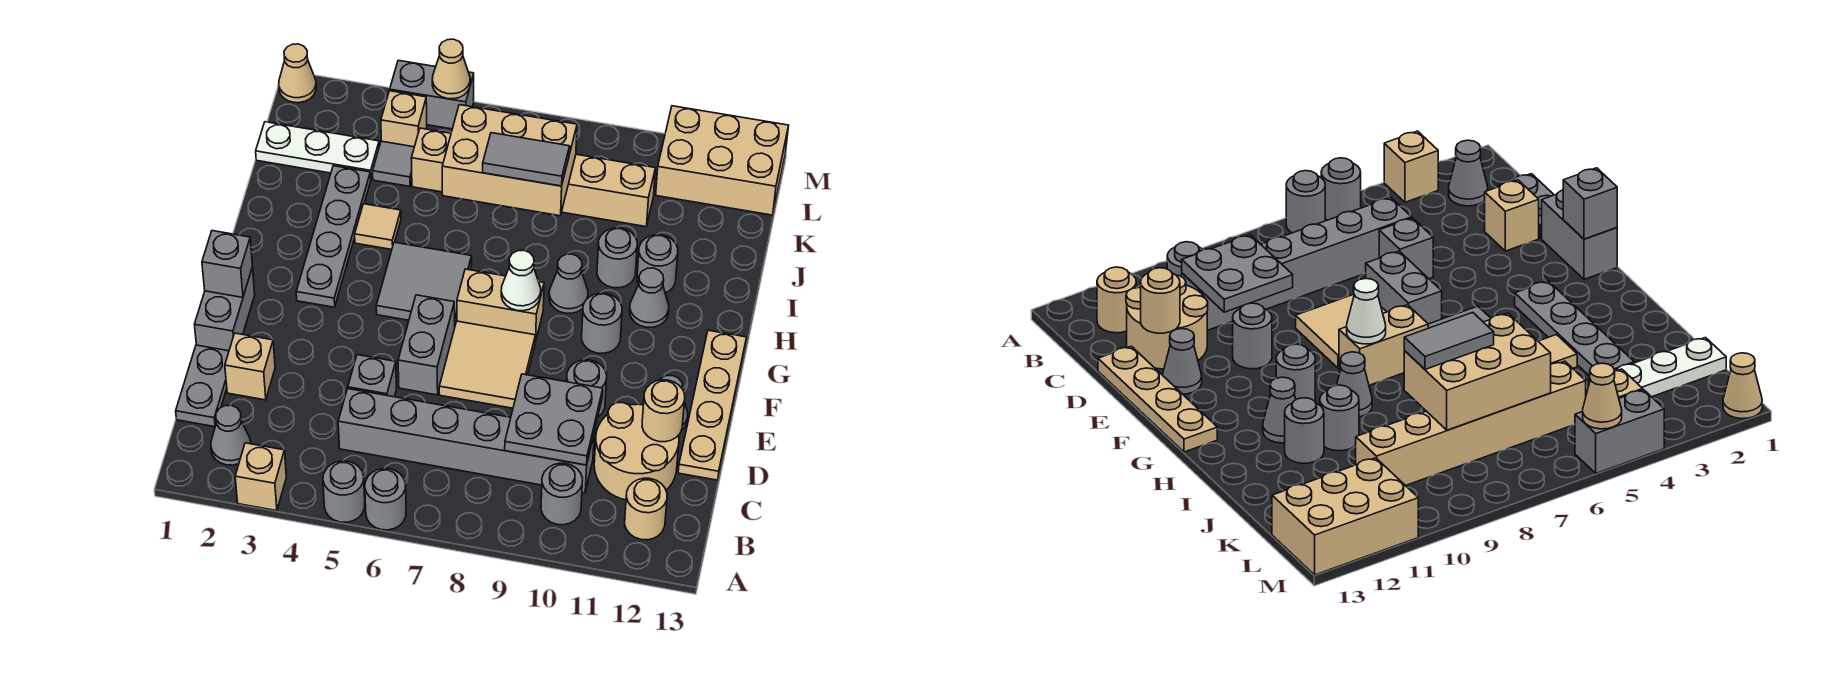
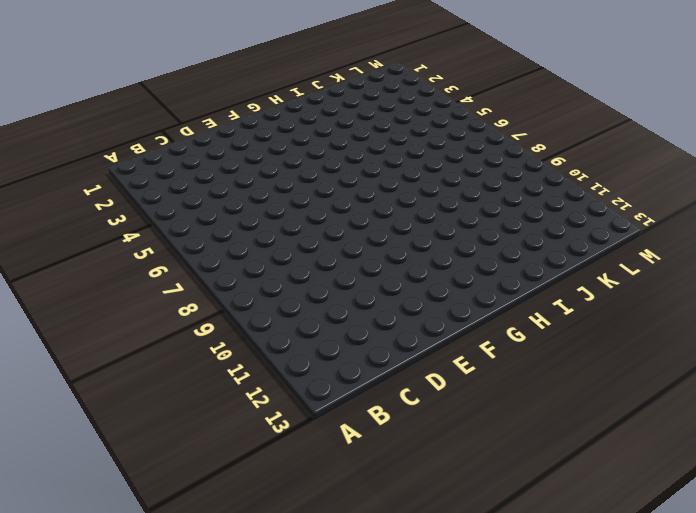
none -> tan 1x1 brick [235,443,286,511]
none -> grey 1x1 round brick [323,461,365,522]
none -> grey 1x1 round brick [365,469,406,530]
none -> grey 1x1 cone [211,405,251,465]

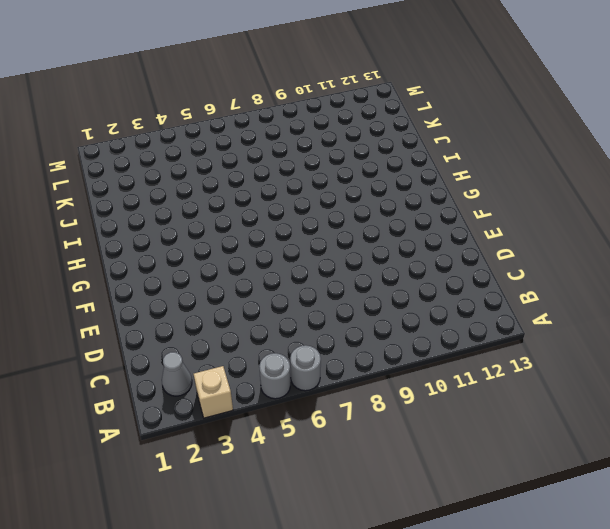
none -> grey 1x1 round brick [541,463,583,525]
none -> tan 1x1 round brick [625,478,667,540]
none -> grey 1x2 plate [176,345,229,427]
none -> grey 1x6 brick [338,389,594,493]

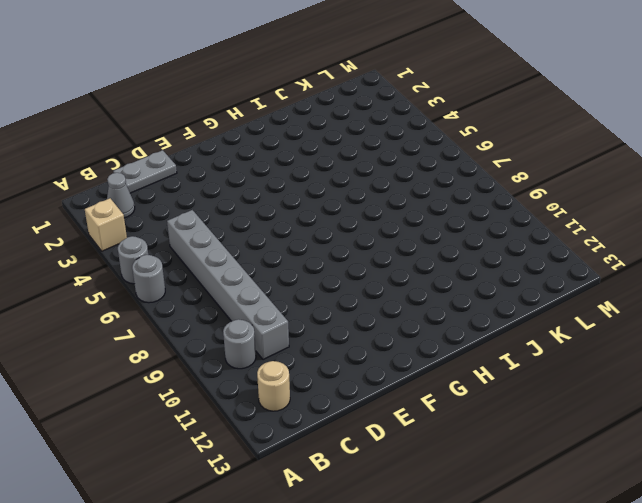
none -> tan 2x2 round brick [594,403,679,500]
none -> tan 1x1 brick [225,333,275,400]
none -> grey 1x1 brick [348,355,396,397]
none -> tan 1x4 plate [678,330,747,480]

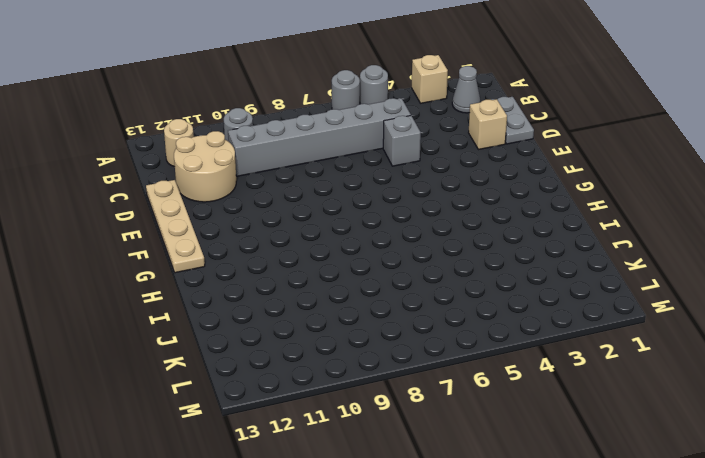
none -> grey 1x2 brick [194,267,255,351]
none -> grey 1x2 brick [398,295,455,395]
none -> tan 2x2 tile [439,321,535,408]
none -> grey 1x1 round brick [567,360,607,417]

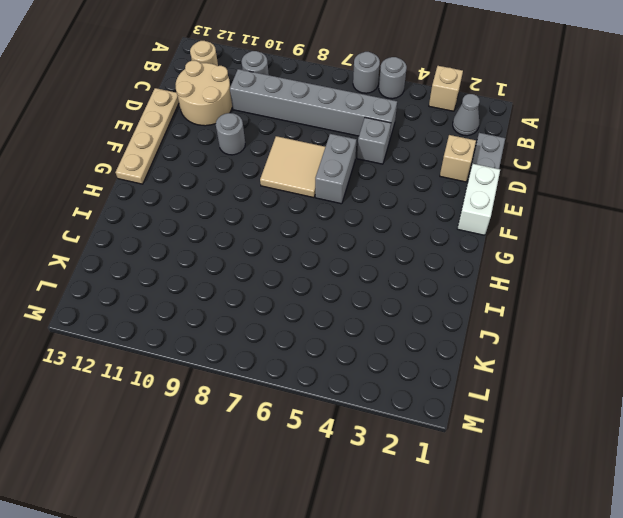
white 1x2 brick [457,164,500,235] -> grey 1x2 brick [194,267,255,351]
none -> grey 1x1 cone [1163,329,1202,394]
none -> grey 1x4 plate [296,166,371,307]
none -> grey 2x2 tile [376,242,472,325]
none -> tan 1x2 brick [457,269,544,342]

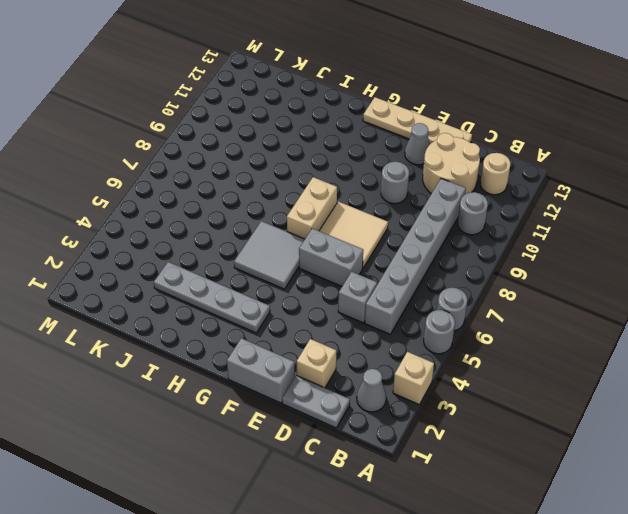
none -> grey 1x1 round brick [582,293,622,353]
none -> grey 1x1 cone [549,254,588,313]
none -> grey 1x1 cone [630,268,669,327]
none -> tan 1x1 tile [355,204,401,250]

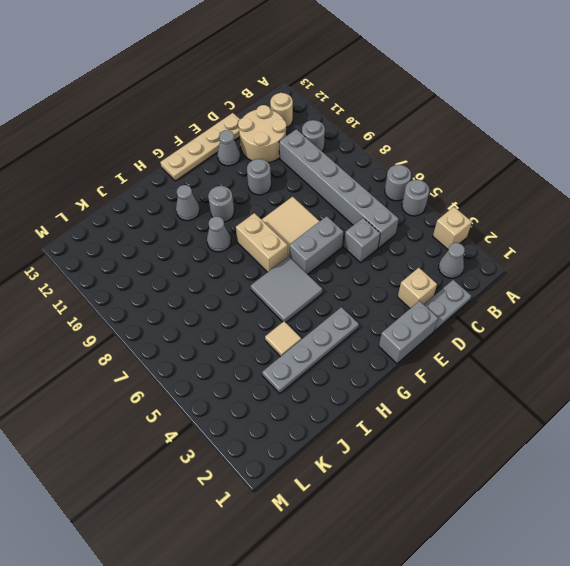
none -> grey 1x1 round brick [597,228,637,288]
none -> grey 1x1 round brick [637,235,678,293]
none -> white 1x3 plate [256,122,379,178]
none -> grey 1x1 tile [373,141,414,186]

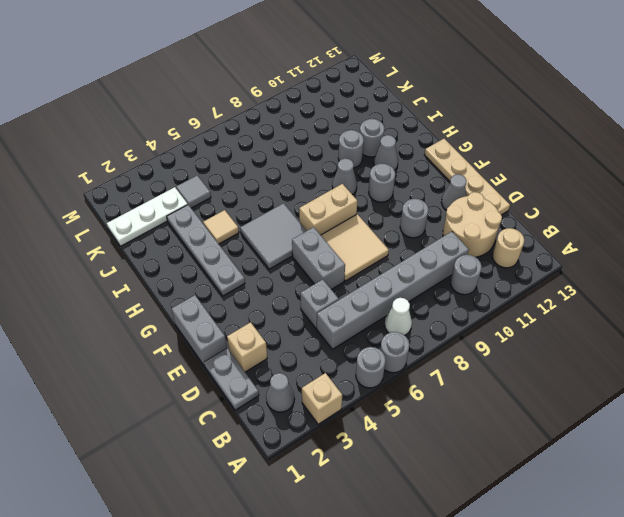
white 1x1 cone [385,298,412,335] -> white 1x1 cone moved to [501,250,541,311]
none -> tan 1x6 brick [411,128,655,227]
none -> tan 1x1 brick [381,91,427,147]
none -> tan 2x3 brick [656,106,789,215]
none -> tan 1x1 cone [279,44,316,103]

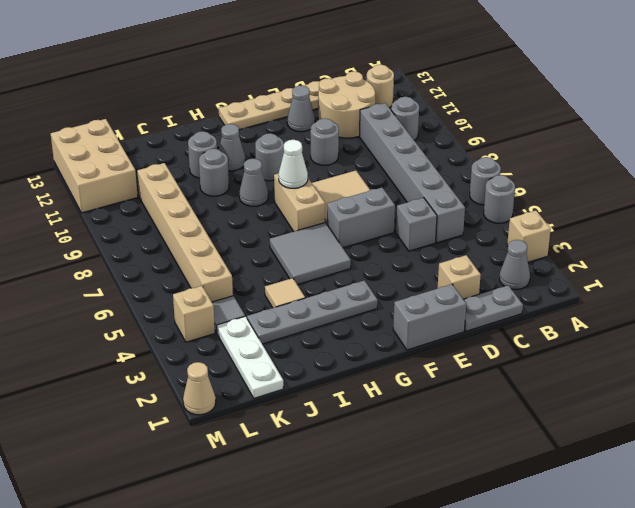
none -> grey 1x2 brick [390,60,474,129]
none -> grey 2x2 plate [505,374,603,465]
none -> tan 1x1 round brick [642,380,685,442]
none -> grey 1x1 brick [202,231,252,298]

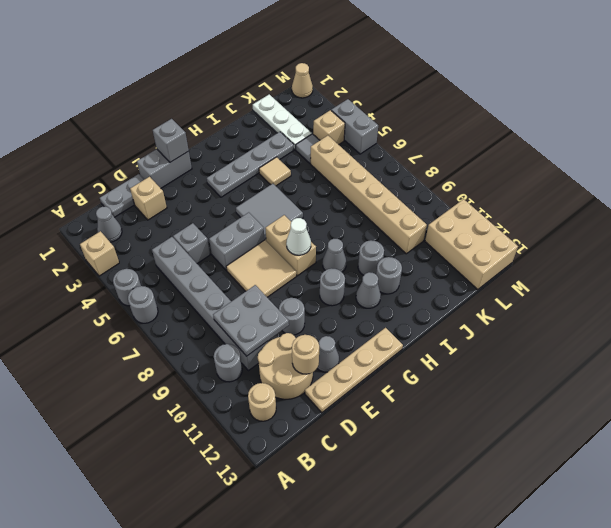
none -> tan 2x3 brick [442,105,577,216]
none -> tan 1x1 cone [432,39,470,99]
none -> grey 1x2 tile [483,133,570,186]

